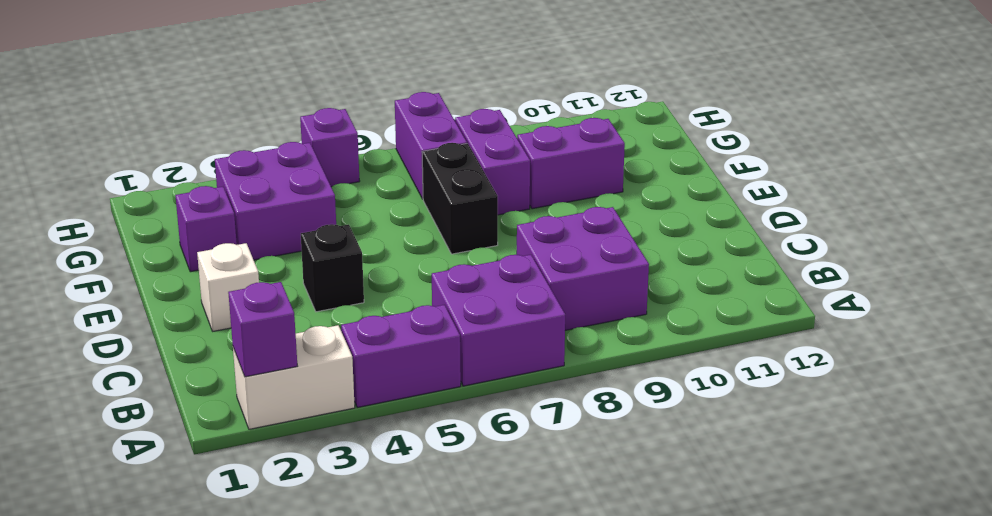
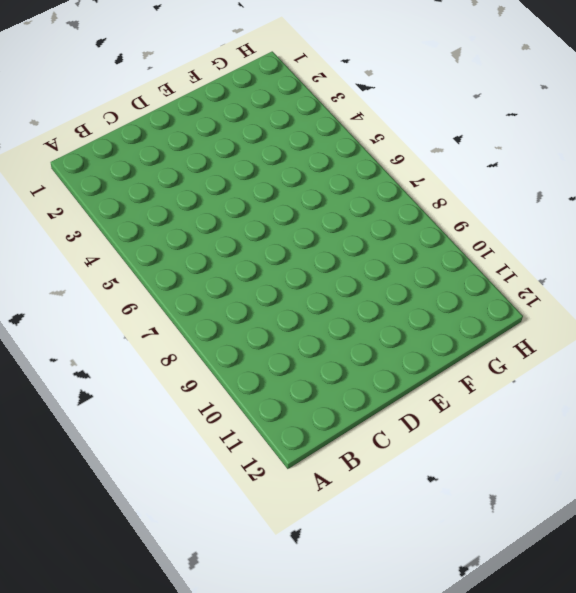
none -> white 1x2 brick [233,325,355,429]
none -> purple 1x2 brick [341,305,461,407]
none -> purple 2x2 brick [432,255,565,386]

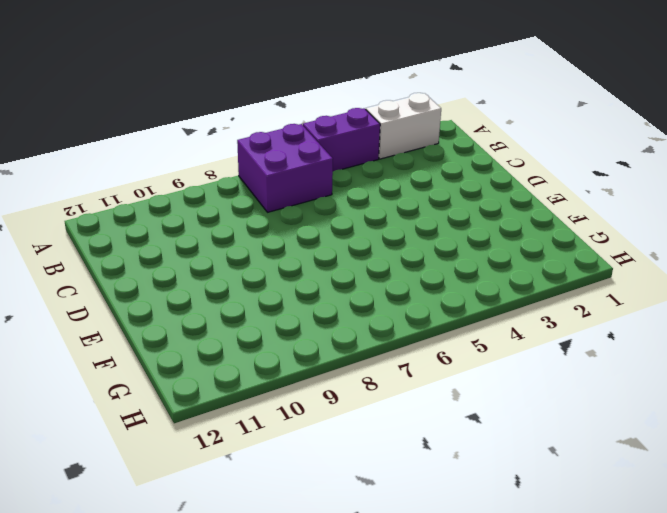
none -> purple 2x2 brick [517,207,649,330]
none -> white 1x1 brick [197,243,259,331]
none -> black 1x1 brick [301,224,364,312]

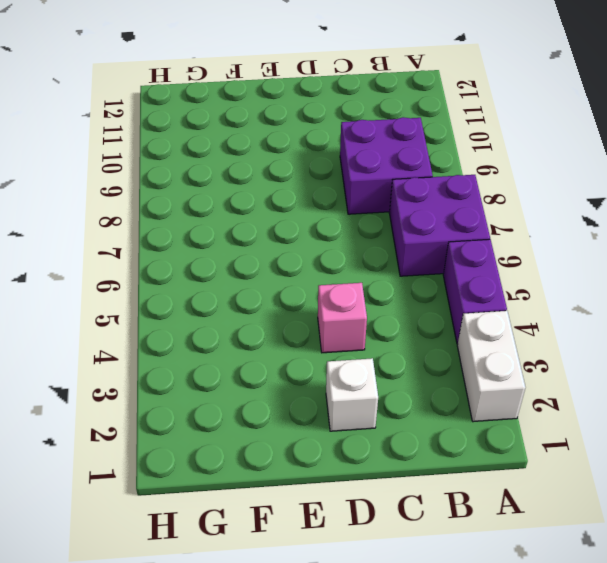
pink 1x1 brick [318,283,367,353] -> black 1x1 brick [301,224,364,312]
none -> black 1x2 brick [422,143,498,254]
none -> purple 1x1 brick [175,186,237,272]
none -> purple 2x2 brick [215,142,336,260]

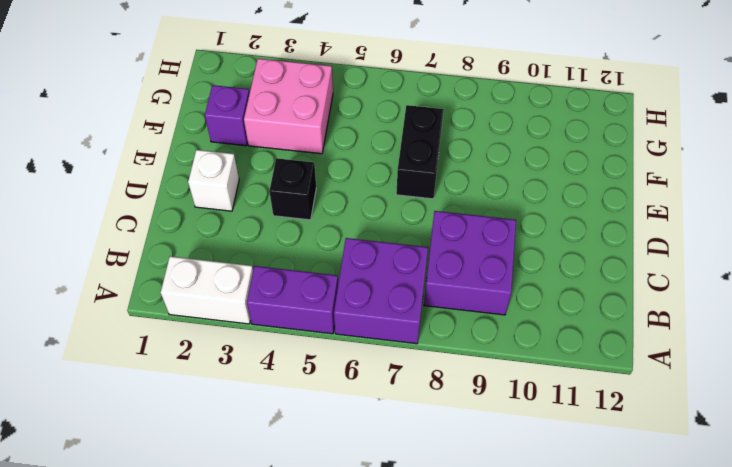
pink 2x2 brick [244,59,333,154] -> purple 2x2 brick [215,142,336,260]
none -> purple 1x2 brick [455,109,530,215]
none -> purple 1x2 brick [517,118,625,209]
none -> purple 1x2 brick [395,92,467,199]

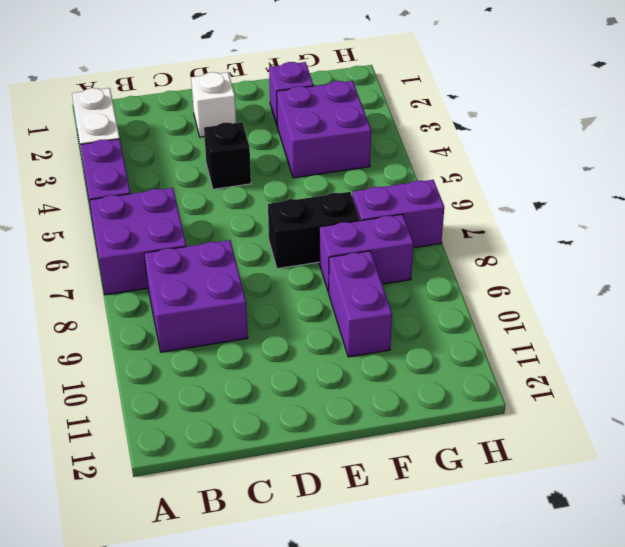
none -> purple 1x1 brick [300,108,360,187]
none -> purple 1x1 brick [228,282,297,377]

